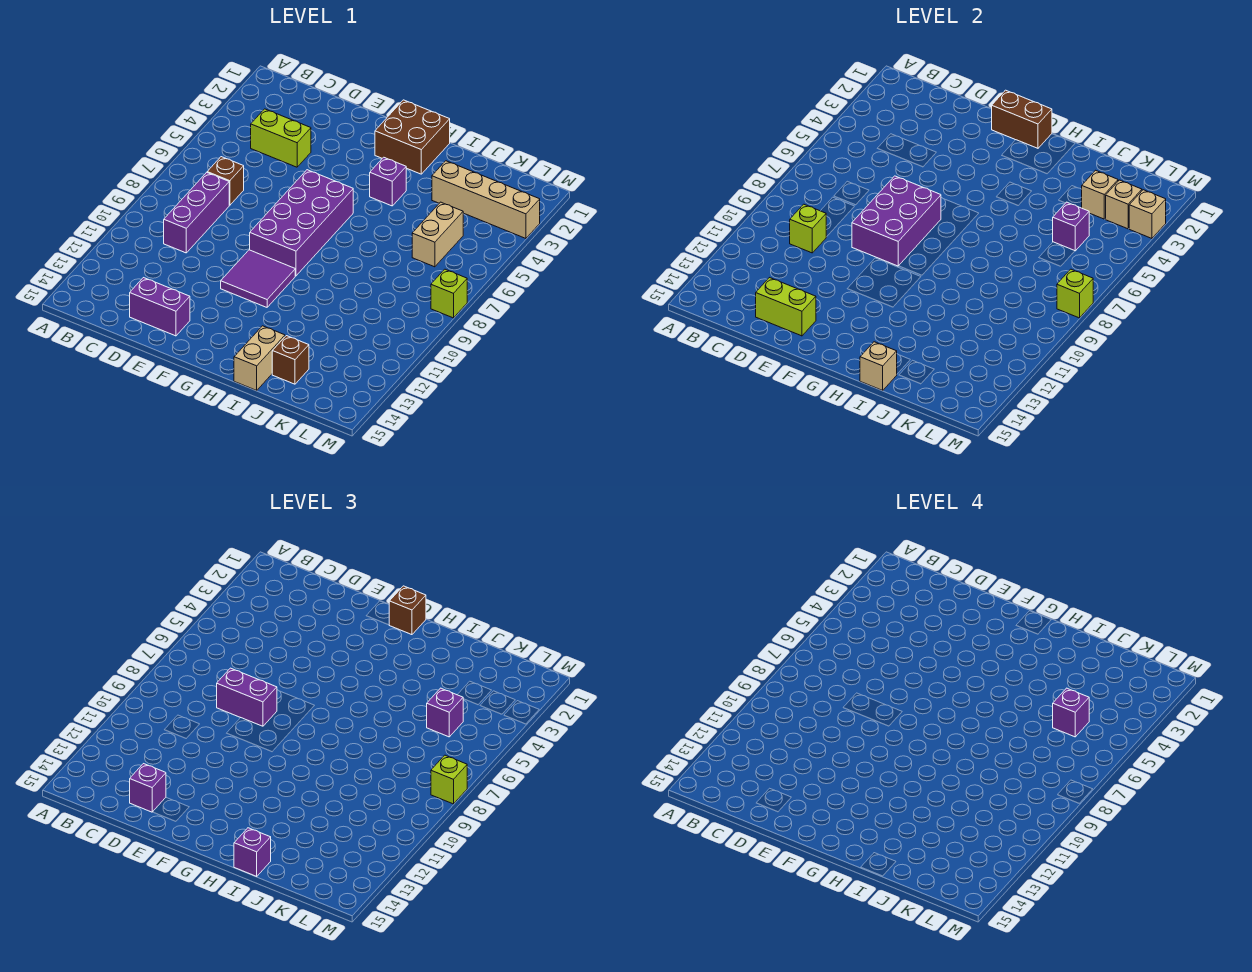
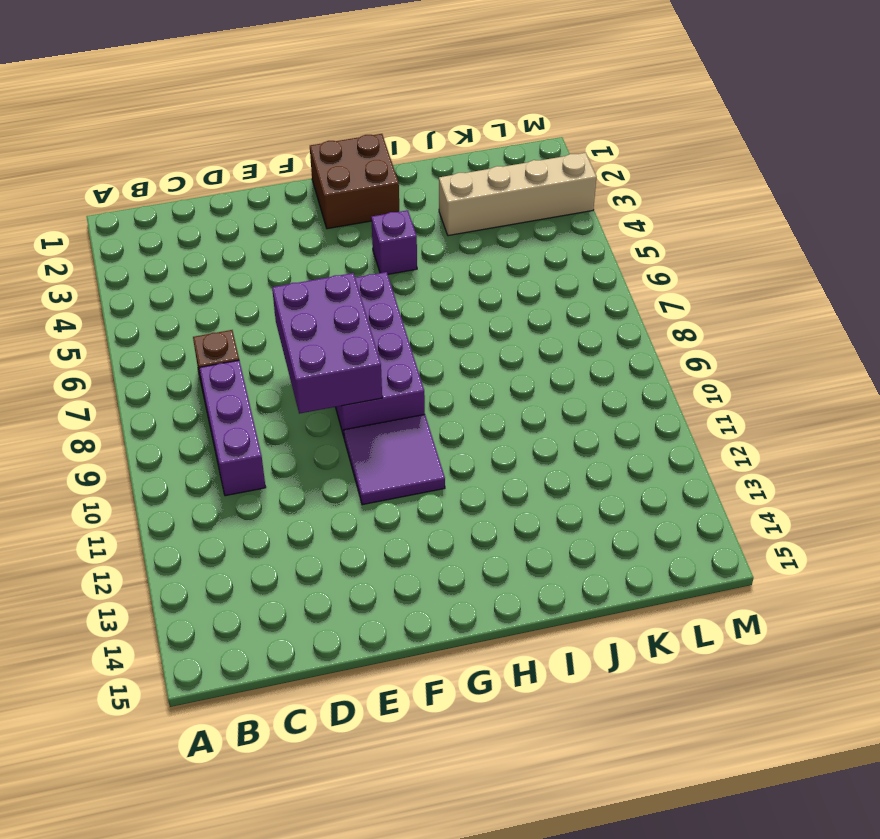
none -> lime 1x2 brick [251,109,311,167]
none -> purple 1x2 brick [130,278,190,336]
none -> tan 1x2 brick [234,326,285,390]
none -> brown 1x1 brick [272,336,309,384]

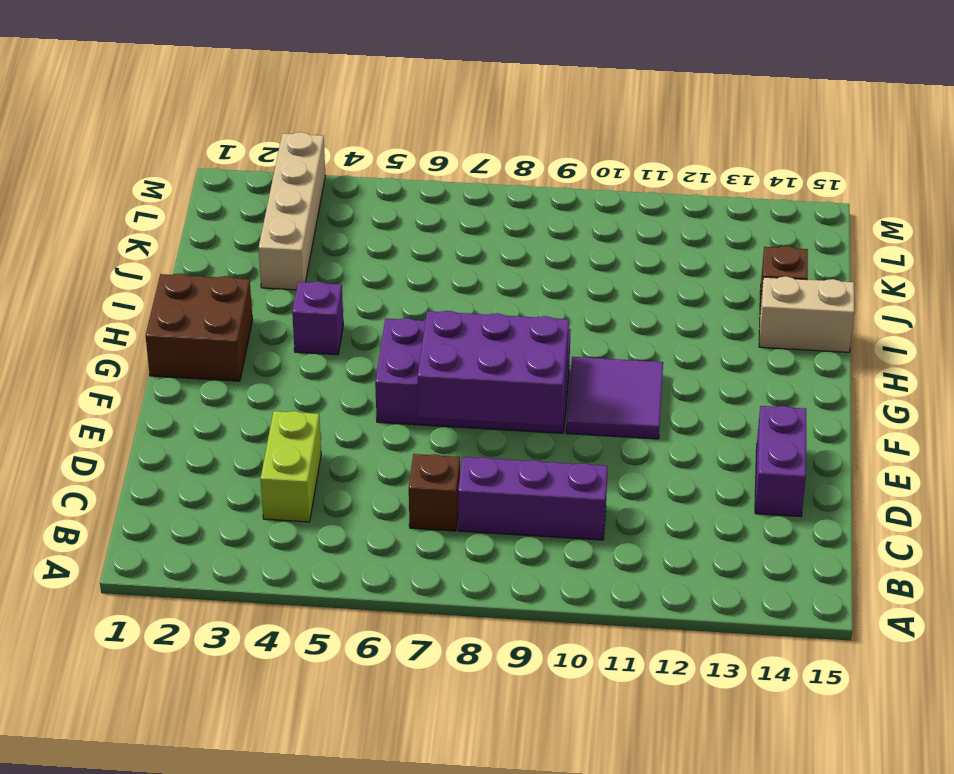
none -> tan 1x2 brick [412,202,463,267]
none -> lime 1x1 brick [431,269,467,318]
none -> lime 1x1 brick [790,204,826,253]
none -> lime 1x2 brick [756,278,816,336]

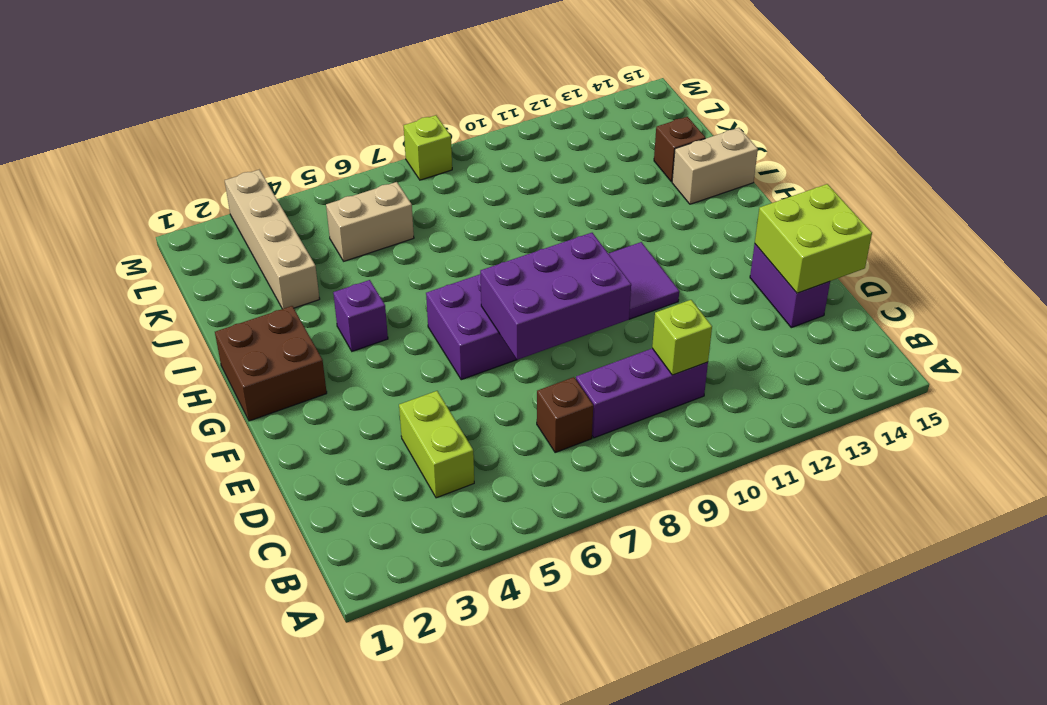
lime 2x2 brick [755,184,872,293] -> lime 1x2 brick [756,278,816,336]
none -> brown 1x2 brick [992,90,1052,148]
none -> tan 1x1 brick [860,342,897,390]
none -> tan 1x1 brick [1082,170,1118,219]
none -> purple 1x1 brick [1053,202,1089,251]

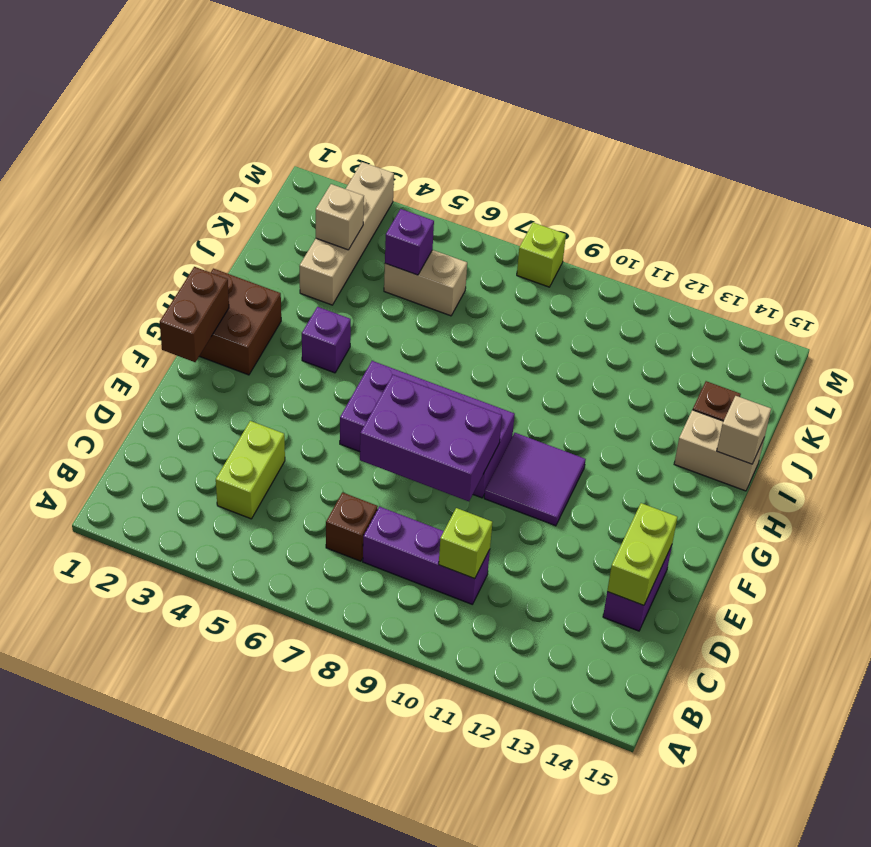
none -> tan 1x1 brick [1106,180,1142,229]
none -> tan 1x1 brick [1129,190,1166,238]
none -> lime 1x1 brick [1057,269,1093,318]
none -> purple 1x2 brick [217,668,277,726]

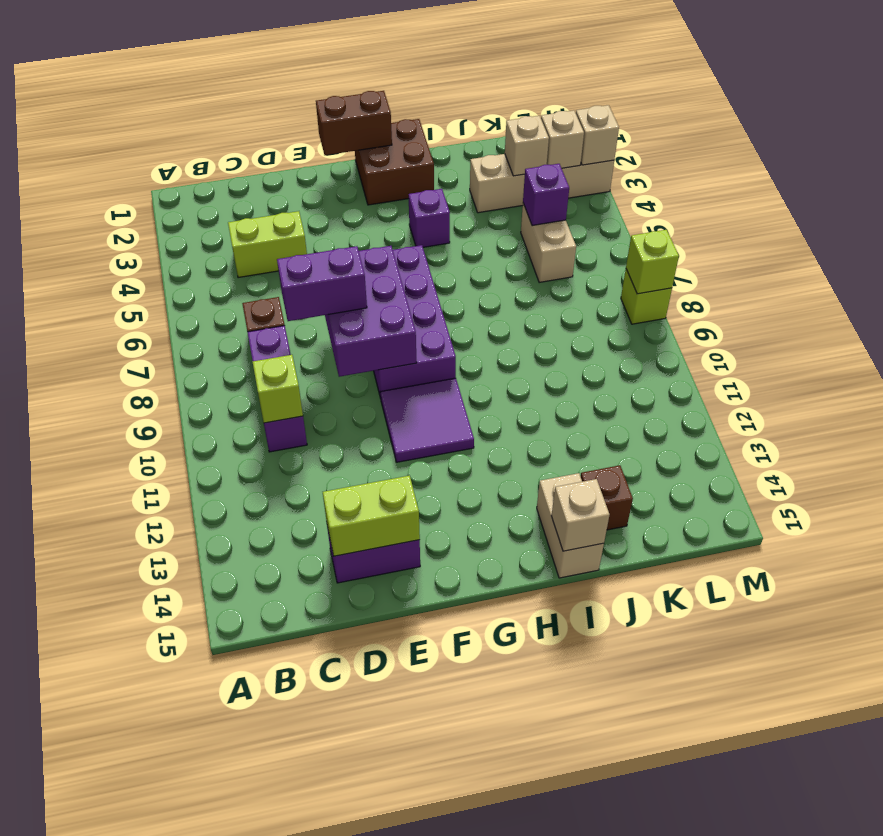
none -> purple 1x1 brick [130,764,166,812]
none -> brown 1x1 brick [389,586,426,635]
none -> purple 1x1 brick [234,828,271,876]
none -> purple 1x1 brick [427,688,463,737]

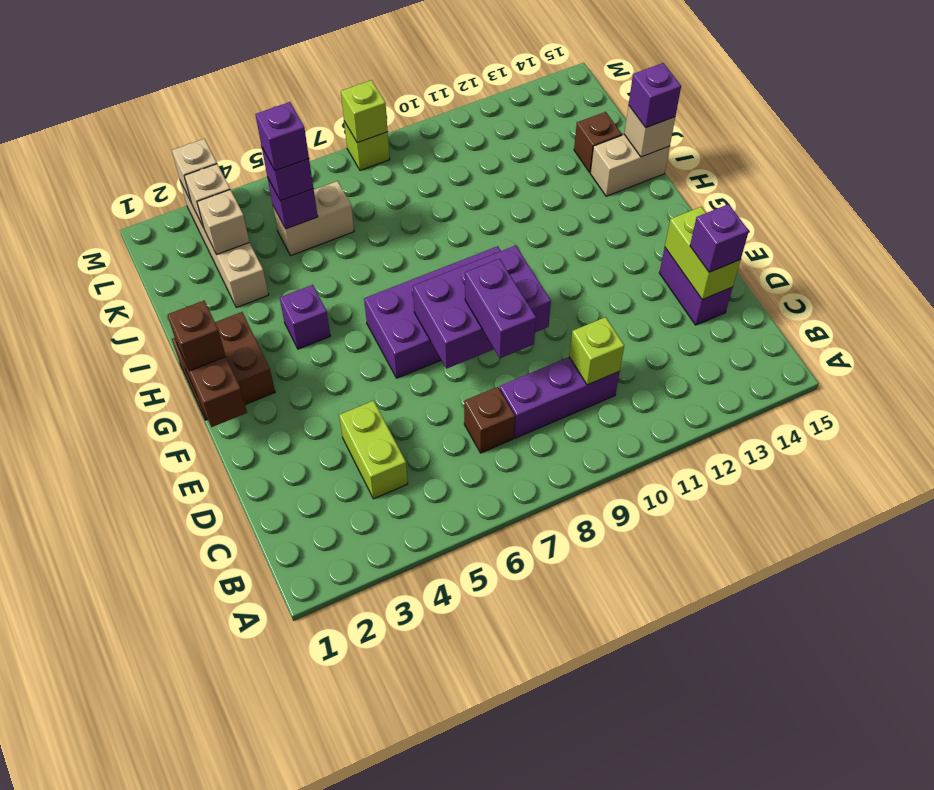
none -> purple 2x2 tile [221,250,295,307]
none -> lime 1x1 brick [431,755,467,804]

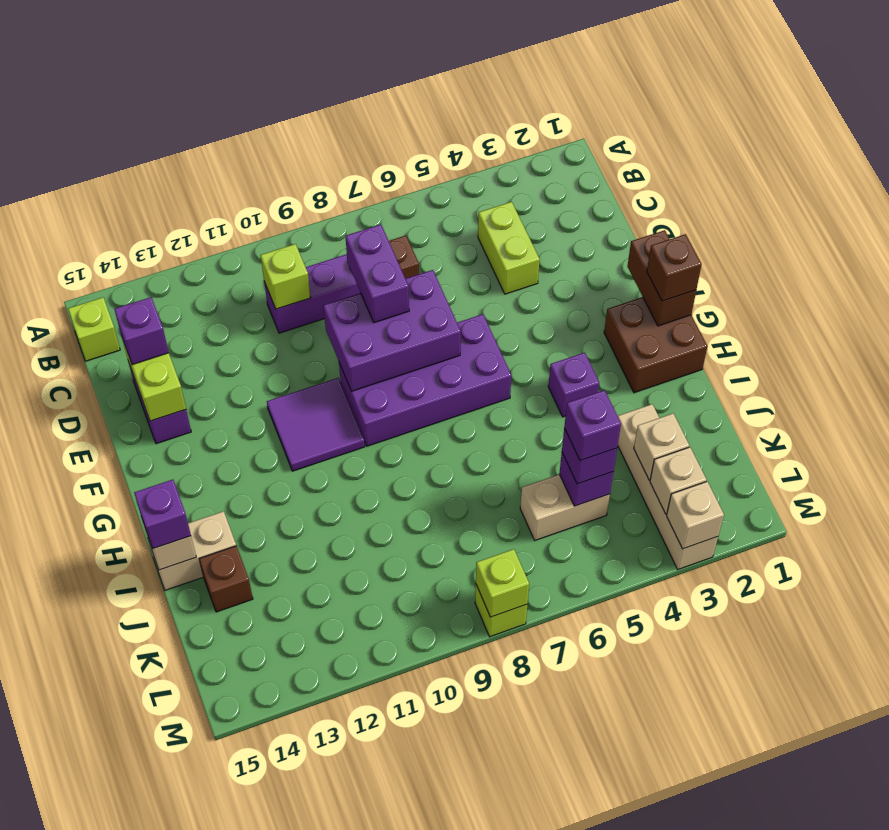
lime 1x1 brick [68,298,120,361] -> lime 1x1 brick moved to [431,755,467,804]

